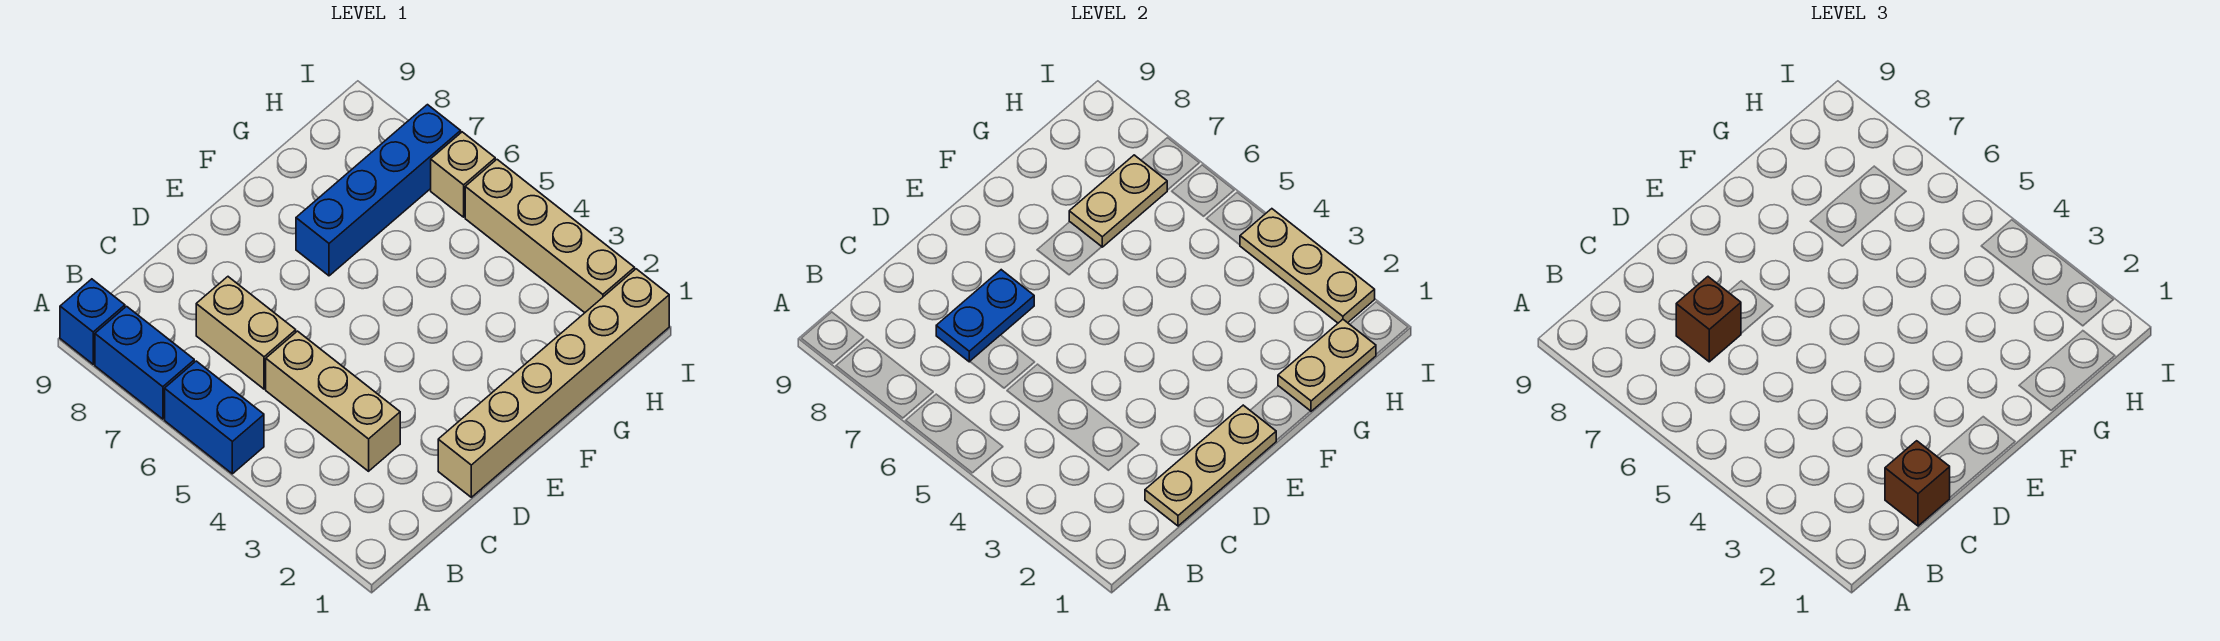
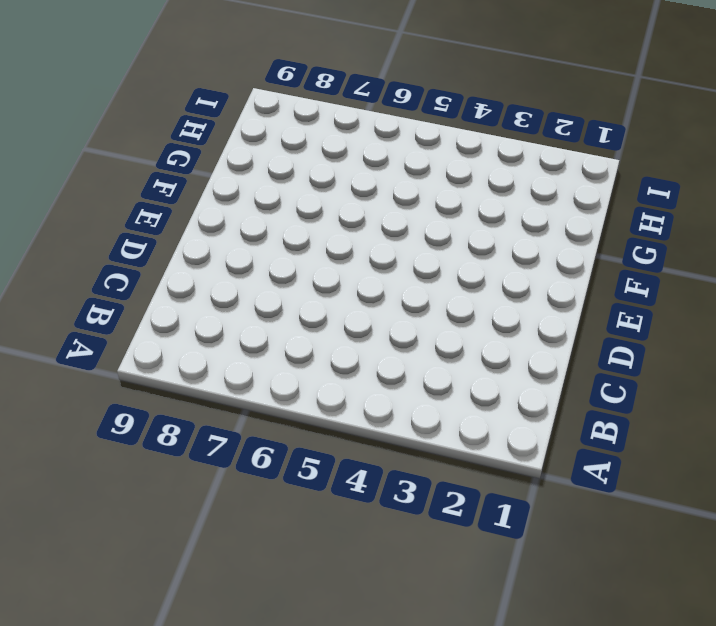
none -> blue 1x2 brick [165,361,264,474]
none -> blue 1x2 brick [95,306,194,419]
none -> blue 1x1 brick [60,279,125,364]

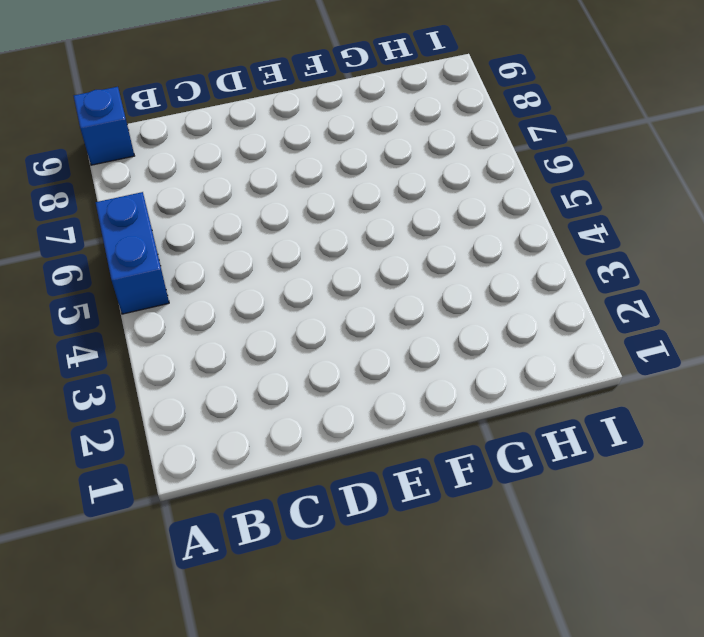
none -> blue 1x2 brick [95,306,194,419]
none -> tan 1x3 brick [266,331,400,471]
none -> tan 1x2 brick [196,277,296,389]

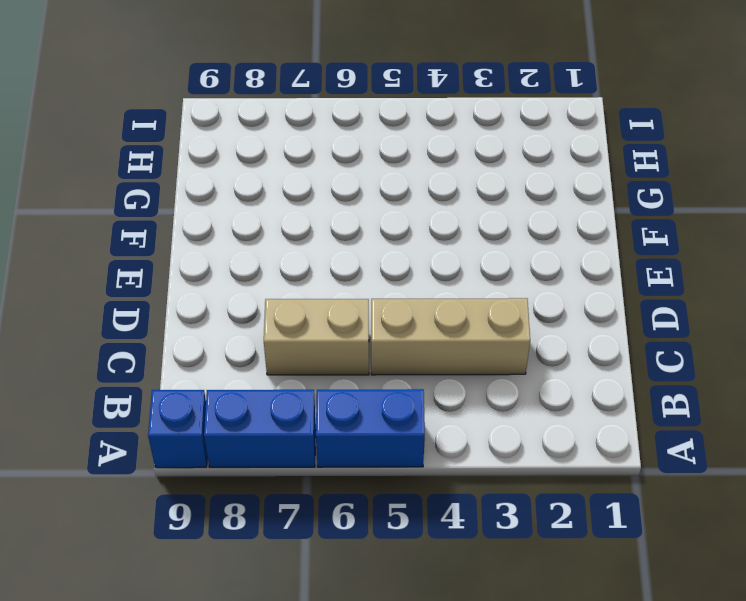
none -> tan 1x6 brick [438,269,669,497]
none -> blue 1x4 brick [296,105,461,276]
none -> tan 1x4 brick [465,160,635,313]

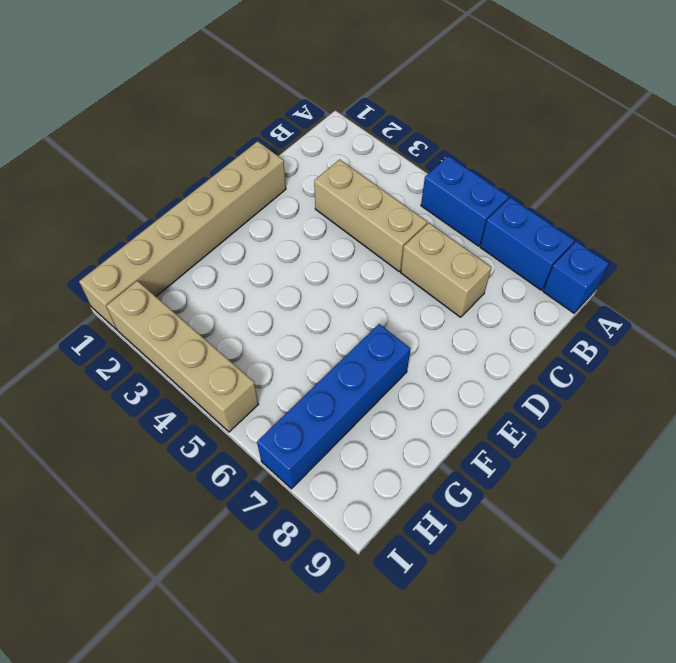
none -> tan 1x1 brick [431,132,495,217]
none -> tan 1x3 plate [1145,405,1276,526]
none -> blue 1x2 plate [936,270,1034,362]

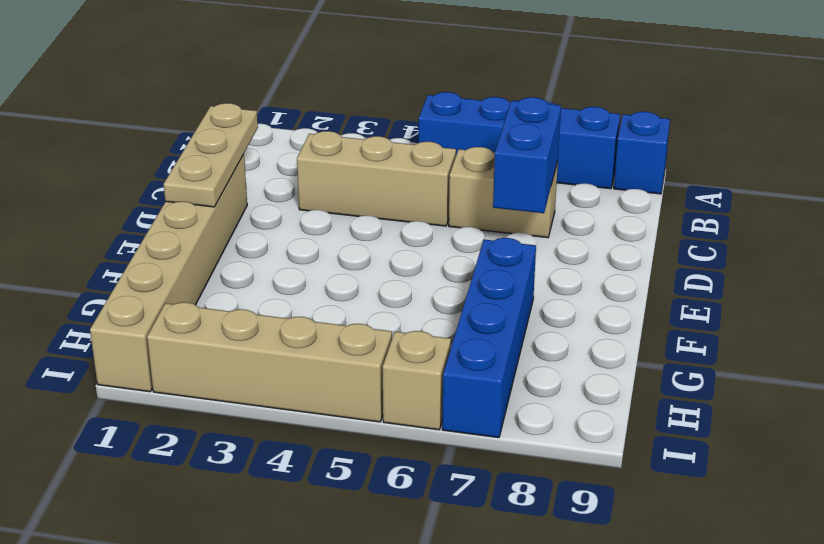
blue 1x2 brick [493,97,561,213] -> blue 1x2 plate [936,270,1034,362]
none -> tan 1x2 plate [1278,319,1376,411]
none -> tan 1x2 plate [1069,155,1167,247]
none -> tan 1x3 plate [1240,209,1375,323]

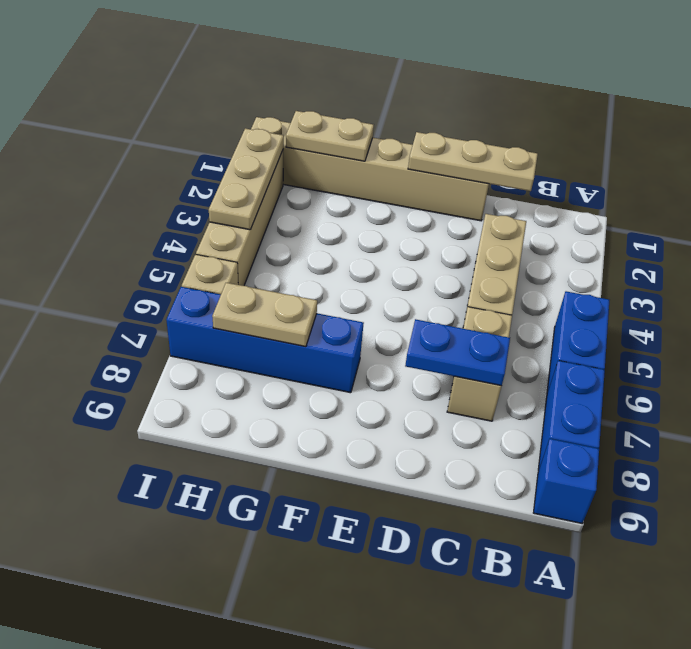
none -> brown 1x1 brick [1885,441,1950,526]
none -> brown 1x1 brick [1676,277,1741,362]

